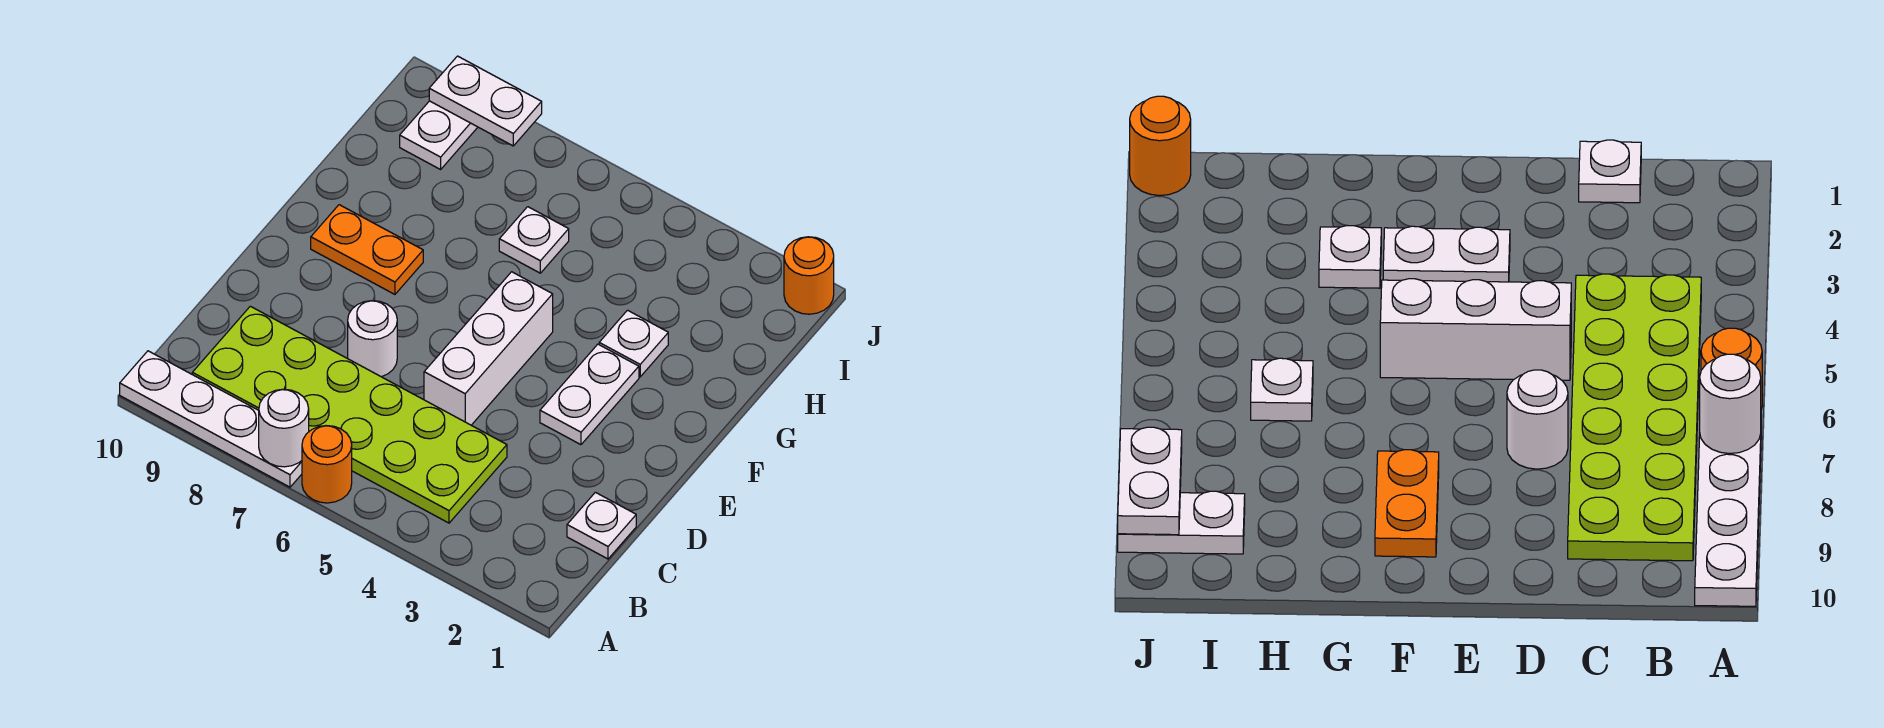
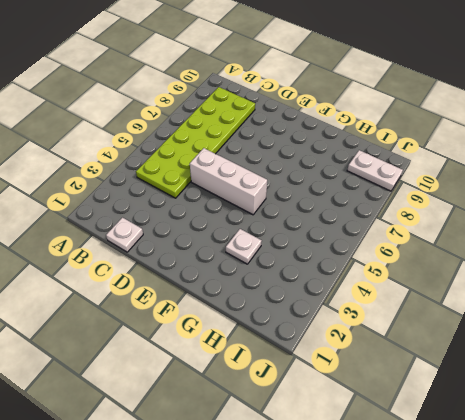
none -> orange 1x1 round brick [302,426,352,503]
none -> white 1x4 plate [120,351,302,487]
none -> white 1x1 round brick [348,301,397,377]

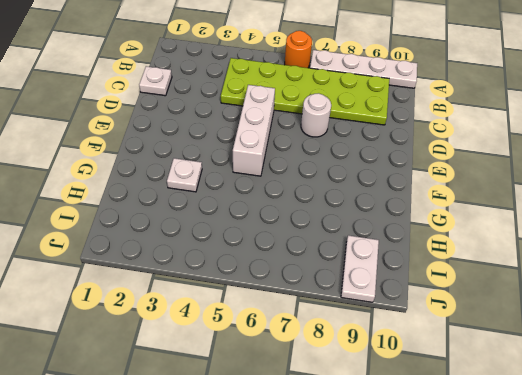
none -> white 1x2 plate [540,344,639,445]
none -> orange 1x2 plate [311,205,423,294]
none -> white 1x1 plate [499,207,569,273]

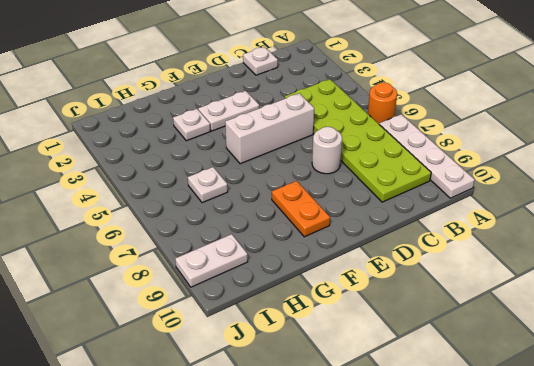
none -> orange 1x1 round brick [784,237,834,314]
none -> white 1x1 round brick [259,389,309,467]
none -> white 1x2 plate [429,56,542,146]

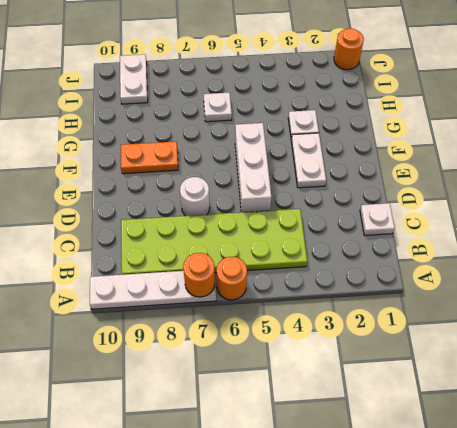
orange 1x1 round brick [183,253,215,297] -> white 1x1 round brick [259,389,309,467]
none -> white 1x2 plate [429,56,542,146]

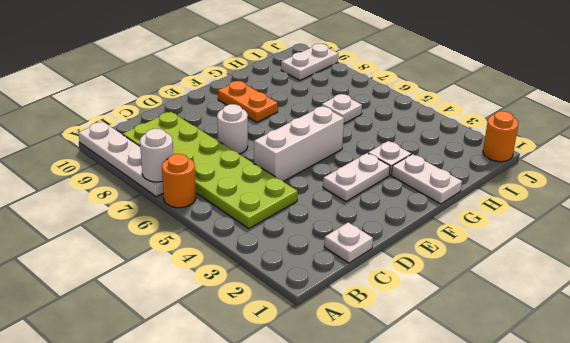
white 1x2 plate [391,154,462,204] -> white 1x2 plate moved to [429,56,542,146]

